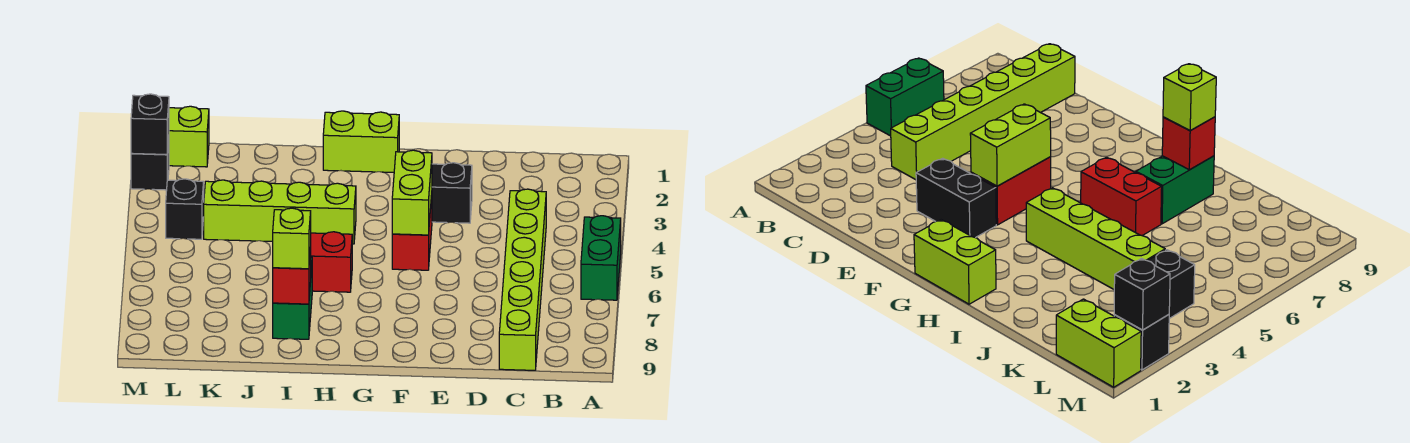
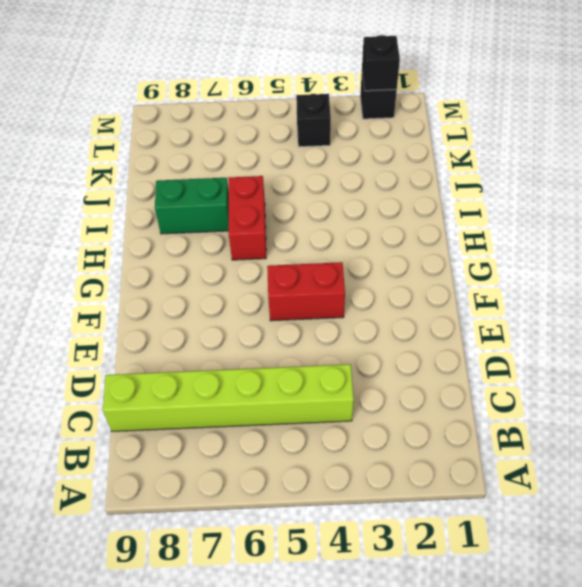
none -> green 1x2 brick [581,216,621,300]
none -> black 1x2 brick [432,163,472,223]
none -> lime 1x2 brick [323,111,399,172]

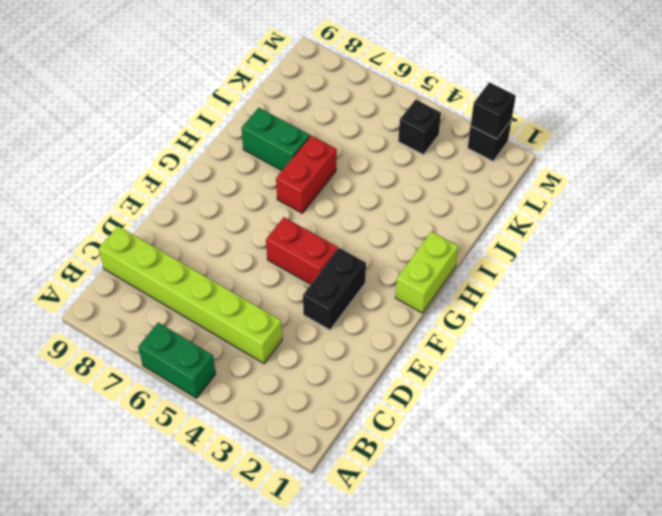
none -> lime 1x4 brick [204,180,356,244]
none -> lime 1x2 brick [169,106,209,167]
none -> lime 1x2 brick [392,150,432,235]

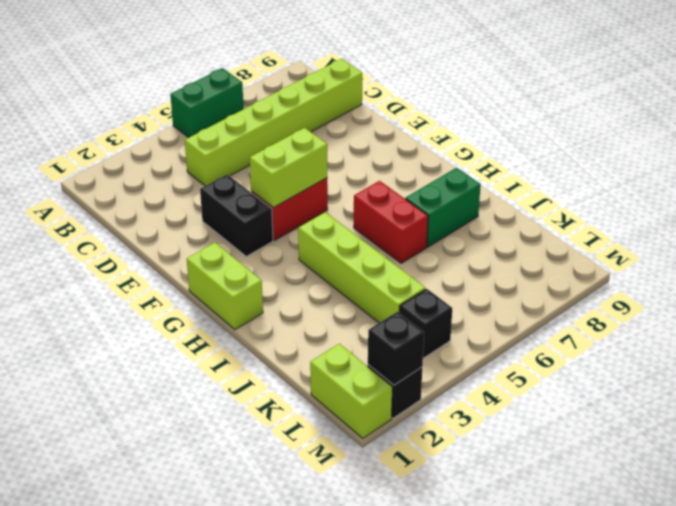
none -> red 1x1 brick [273,248,311,304]
none -> lime 1x1 brick [273,208,311,269]

